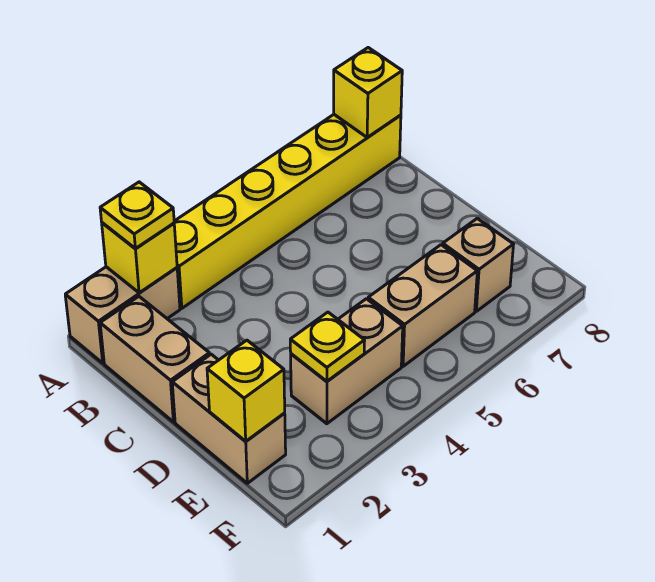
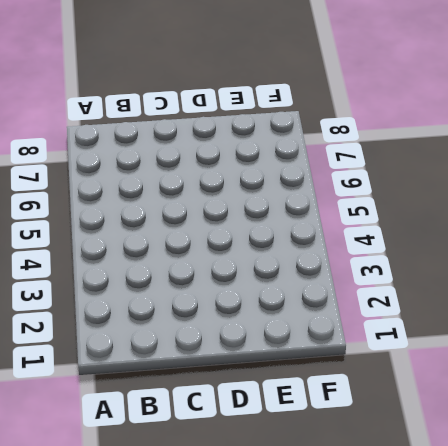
none -> tan 1x2 brick [65,267,180,363]
none -> yellow 1x6 brick [174,115,401,308]
none -> tan 1x2 brick [100,296,210,422]

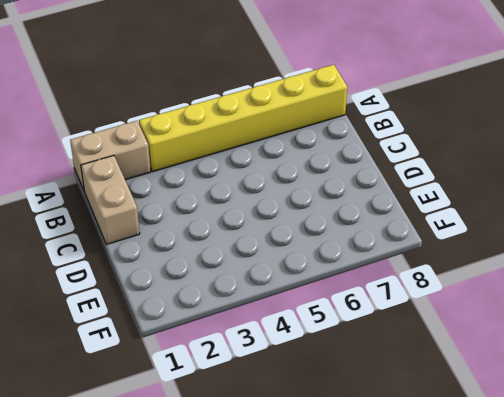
none -> tan 1x2 brick [172,354,286,483]
none -> tan 1x2 brick [291,299,403,424]
none -> tan 1x2 brick [368,245,477,366]

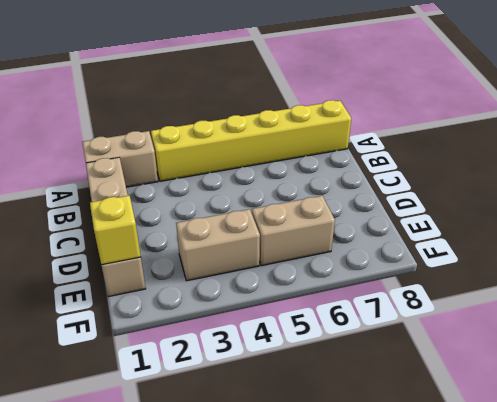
none -> tan 1x1 brick [443,218,514,311]
none -> yellow 1x1 brick [102,223,177,293]
none -> yellow 1x1 brick [334,48,402,138]

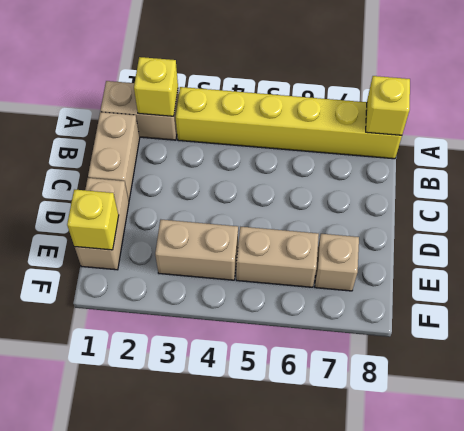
none -> yellow 1x1 plate [290,312,365,381]
none -> yellow 1x1 plate [100,182,174,248]

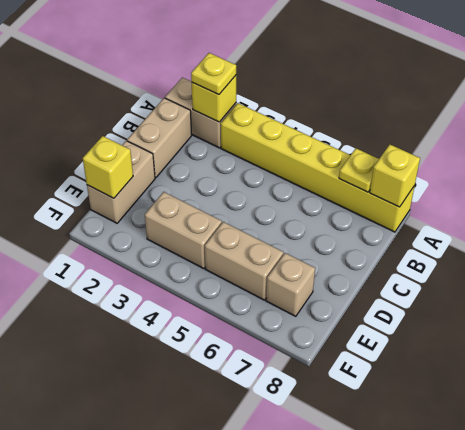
yellow 1x1 plate [339,148,379,192] -> yellow 1x1 plate moved to [290,312,365,381]

